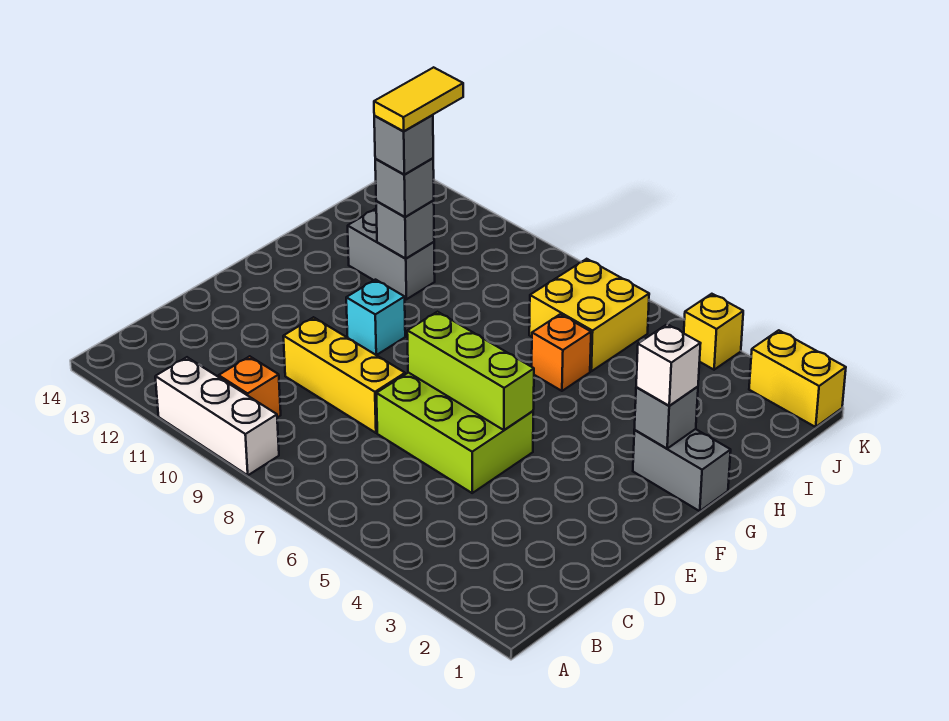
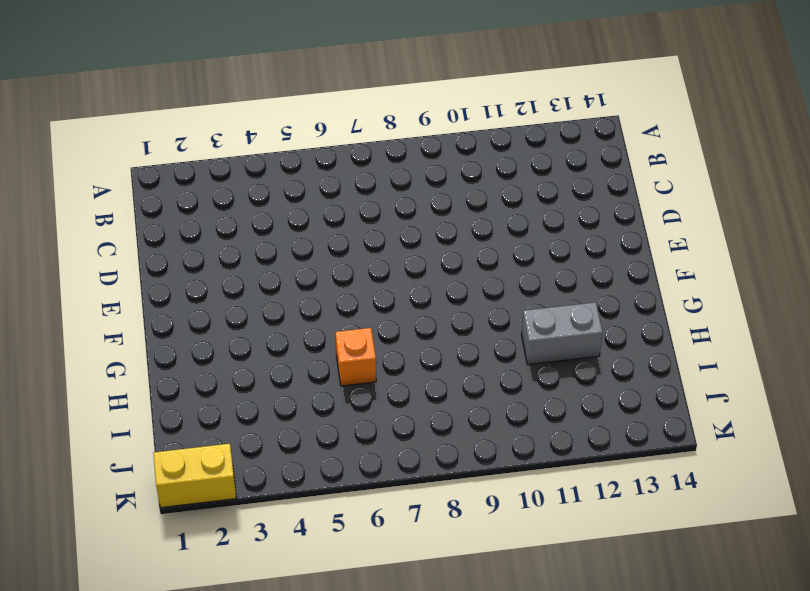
none -> white 1x3 brick [155,357,279,475]
none -> orange 1x1 brick [219,356,281,417]
none -> lime 2x3 brick [376,372,533,493]

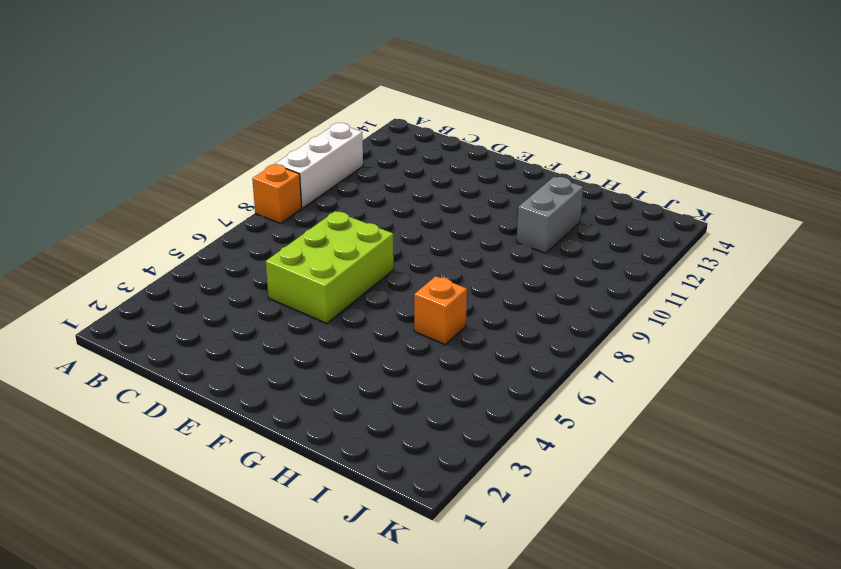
orange 1x1 brick [252,164,302,223] -> orange 1x1 brick moved to [219,356,281,417]
none -> yellow 1x3 brick [283,317,405,433]
none -> cyan 1x1 brick [346,280,405,355]
none -> grey 1x2 brick [633,429,731,511]

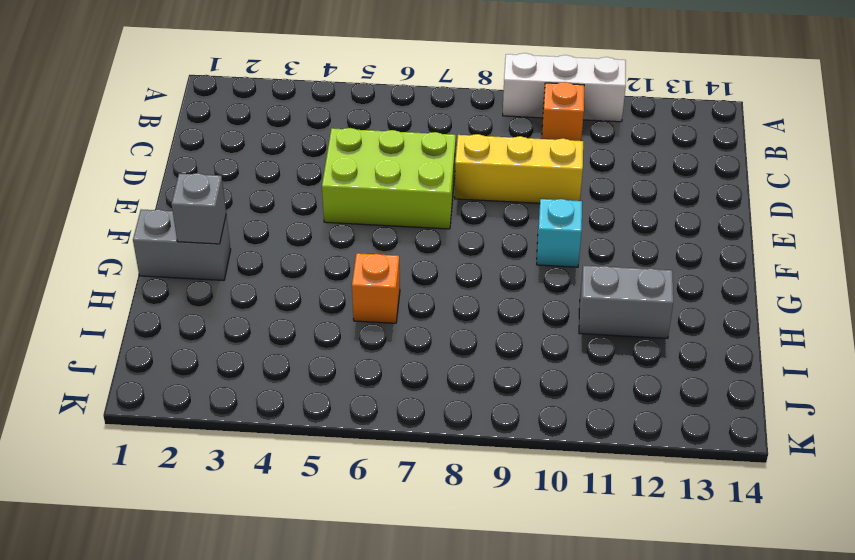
none -> yellow 2x2 brick [529,259,649,371]
none -> yellow 1x2 brick [749,330,846,427]
none -> yellow 1x1 brick [684,294,743,370]

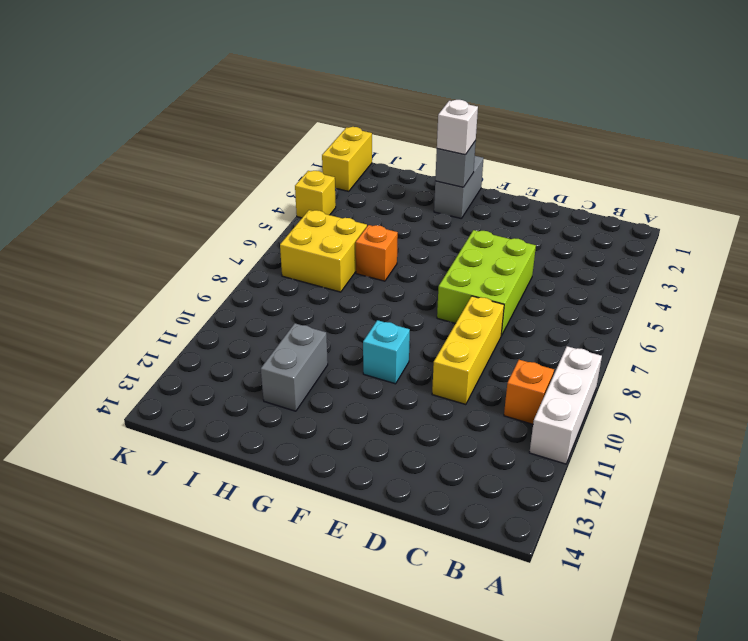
none -> lime 1x3 brick [407,312,534,430]
none -> grey 1x1 brick [376,201,434,259]
none -> grey 1x1 brick [375,158,434,217]

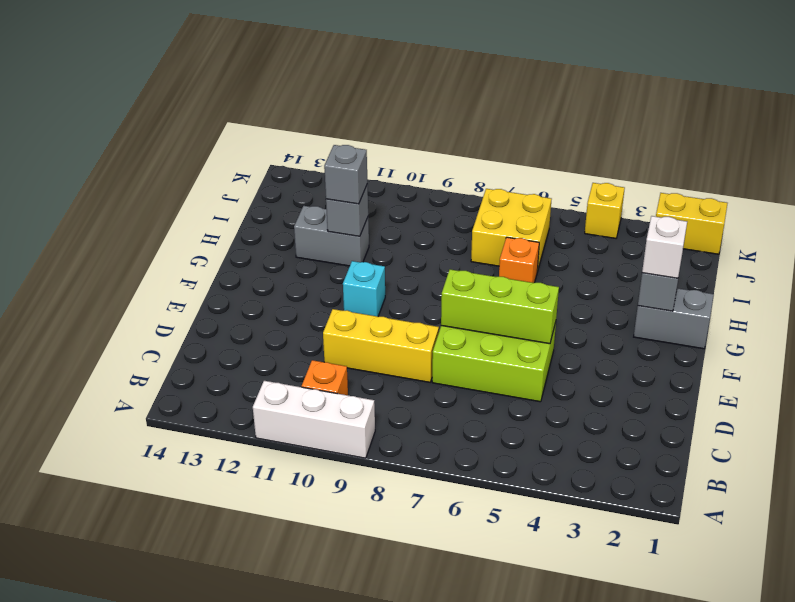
none -> grey 1x1 brick [374,115,433,175]
none -> yellow 1x2 tile [374,67,463,131]

